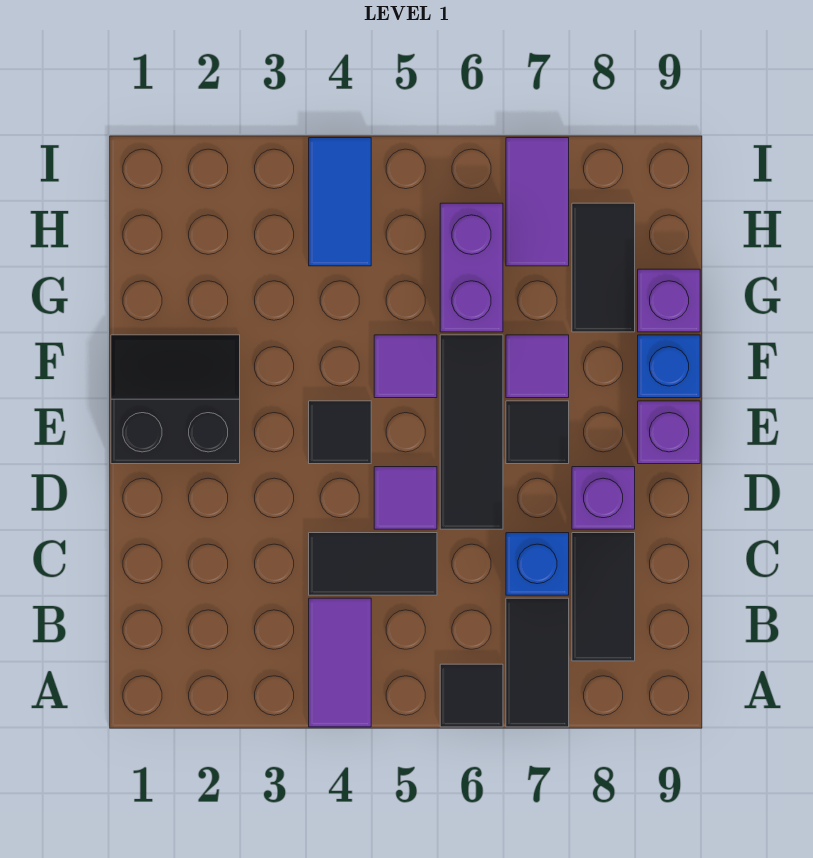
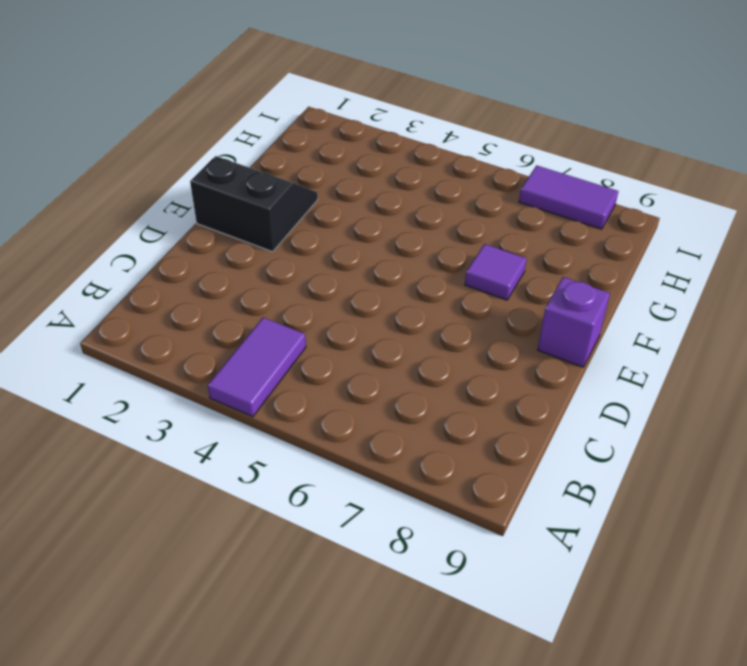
purple 1x2 tile [519,165,618,229] -> purple 1x2 tile turned to [506,138,569,266]
none -> black 1x1 tile [440,664,503,727]
none -> black 1x2 tile [506,598,569,727]
none -> black 1x2 tile [572,533,635,661]

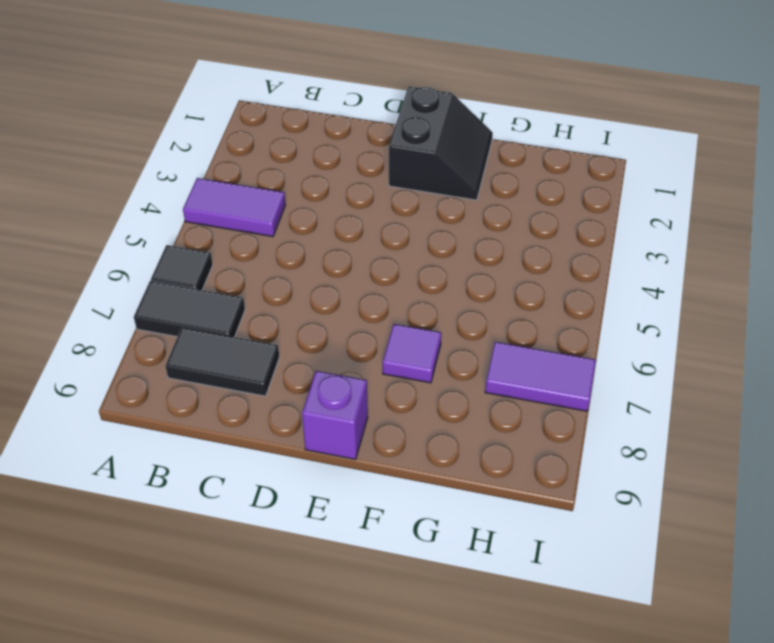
none -> black 1x2 tile [309,533,437,595]
none -> blue 1x1 brick [506,533,569,595]
none -> purple 1x1 tile [374,467,437,529]

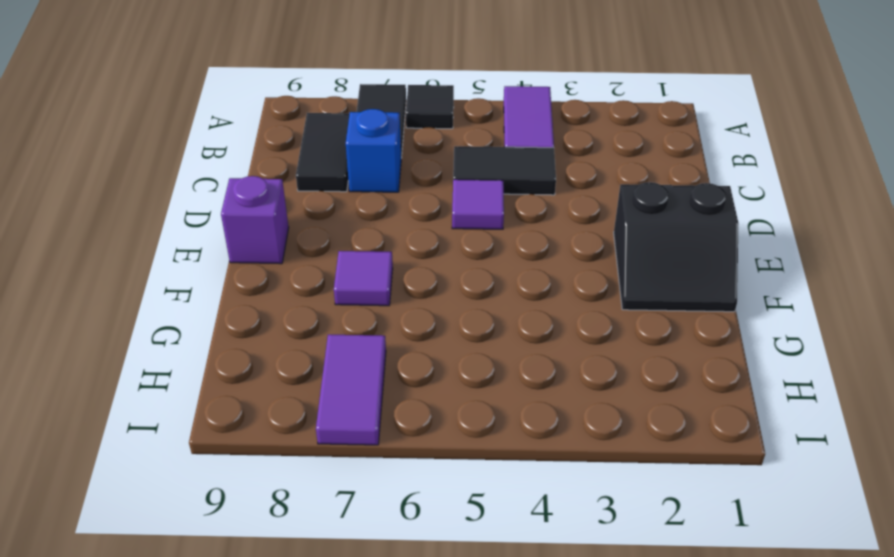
none -> black 1x3 tile [440,335,503,529]
none -> purple 1x1 brick [572,467,635,529]
none -> black 1x1 tile [309,401,371,464]

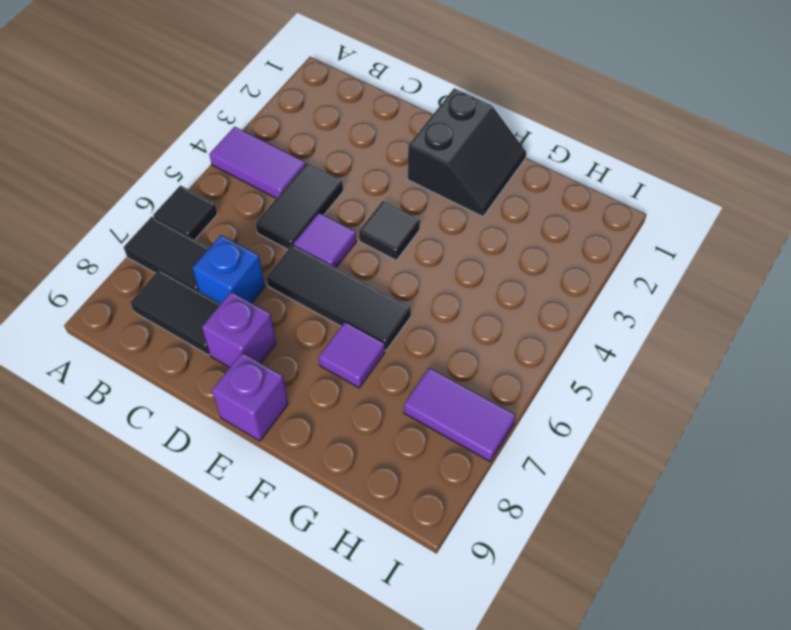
none -> black 1x1 tile [506,401,569,464]
none -> purple 1x1 tile [374,335,437,398]
none -> blue 1x1 brick [638,335,700,398]

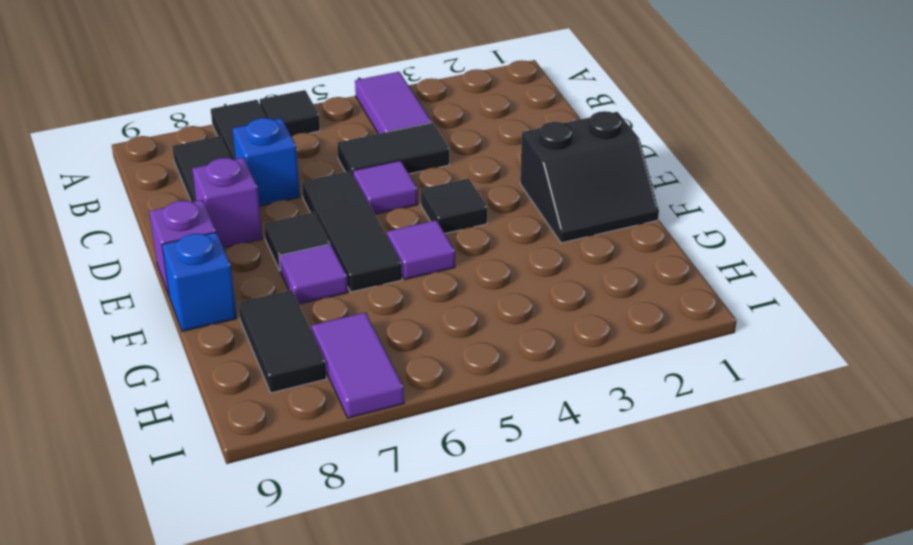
none -> purple 1x2 brick [440,203,503,332]
none -> purple 1x1 brick [638,269,700,332]
none -> blue 1x2 tile [309,138,371,266]

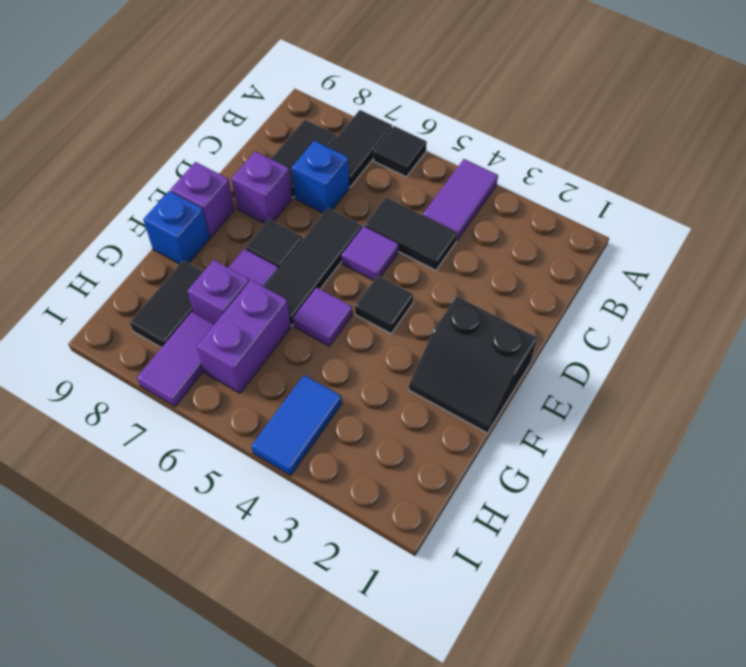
purple 1x1 brick [188,260,249,324] -> purple 1x1 brick moved to [638,269,700,332]

